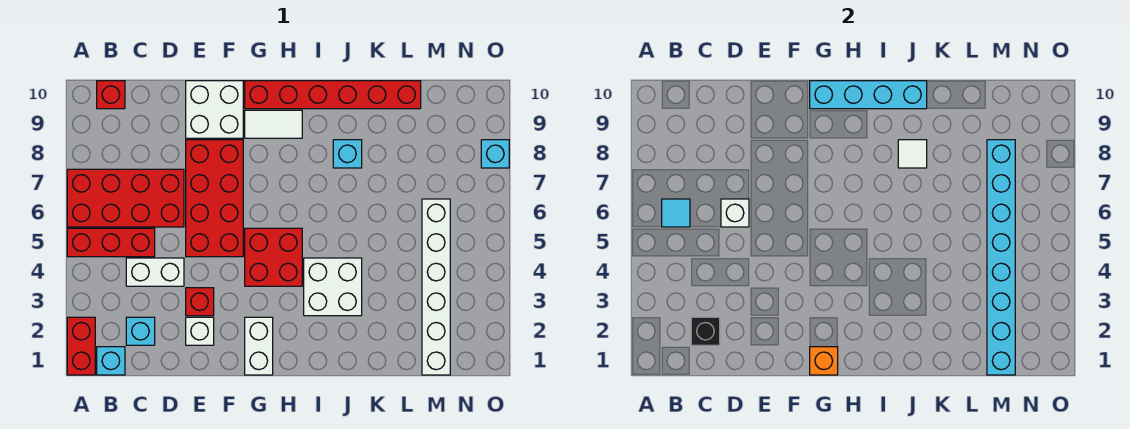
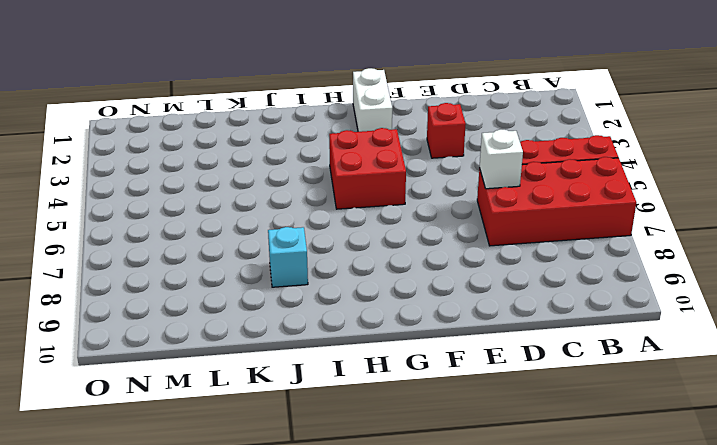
none -> red 1x2 brick [67,317,95,375]
none -> cyan 1x1 brick [97,347,125,375]
none -> red 1x1 brick [97,81,125,109]

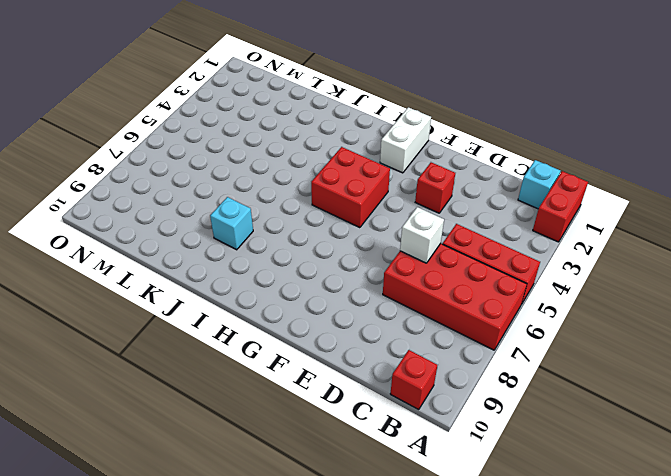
none -> cyan 1x1 brick [126,317,155,345]
none -> white 1x2 brick [126,258,184,286]
none -> white 1x1 brick [186,317,214,345]

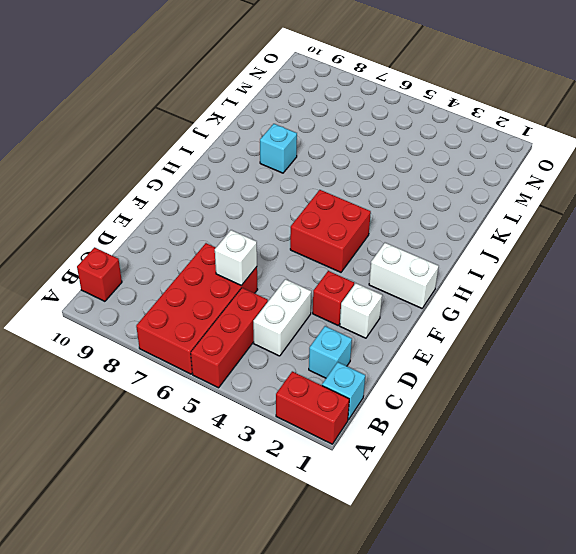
none -> red 2x4 brick [186,140,243,257]
none -> white 2x2 brick [186,81,243,138]
none -> white 1x2 tile [245,110,302,138]

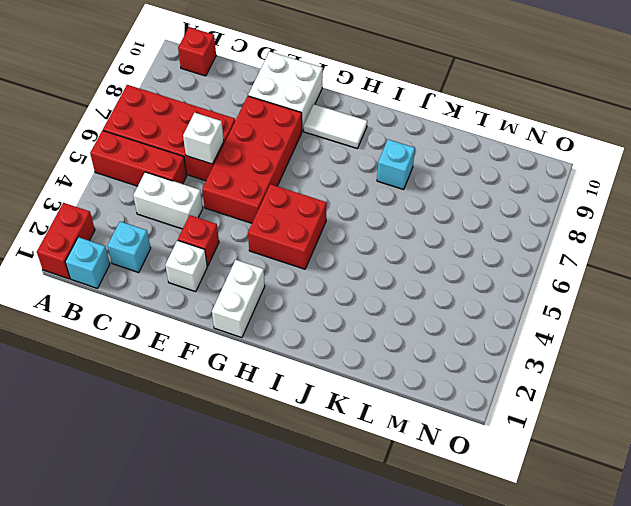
none -> red 1x6 brick [245,81,421,109]
none -> white 2x2 brick [304,258,362,316]
none -> white 1x6 brick [422,199,450,375]

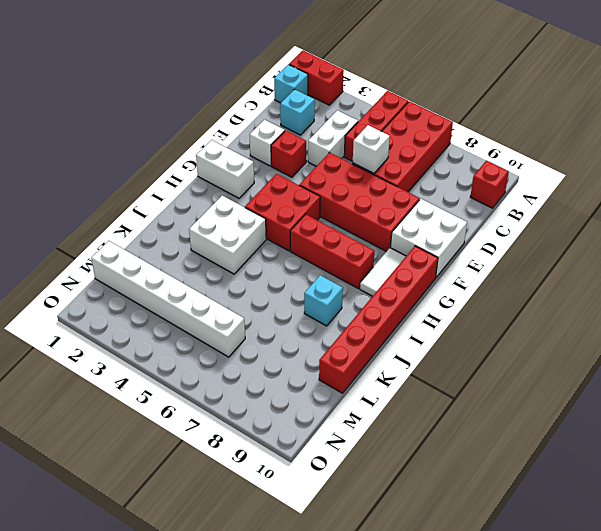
red 1x3 brick [290,214,374,289] -> none
none -> cyan 1x1 brick [481,140,509,168]
none -> cyan 1x1 tile [662,199,690,227]
none -> black 1x1 brick [691,317,720,345]

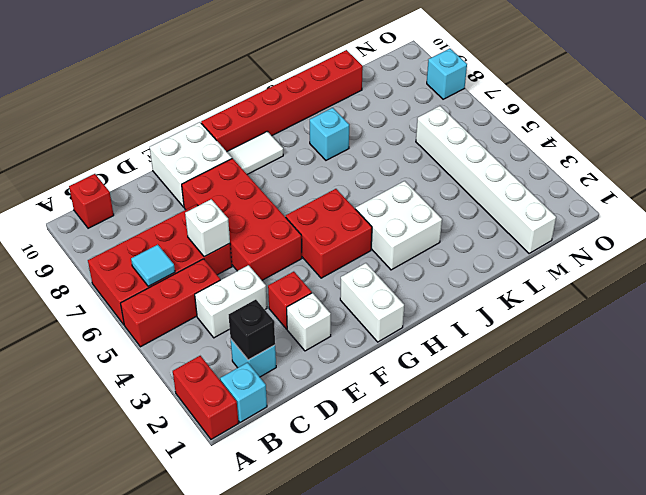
none -> orange 1x1 brick [810,347,838,375]
none -> cyan 1x4 brick [810,81,927,109]
none -> white 1x1 tile [898,140,927,168]

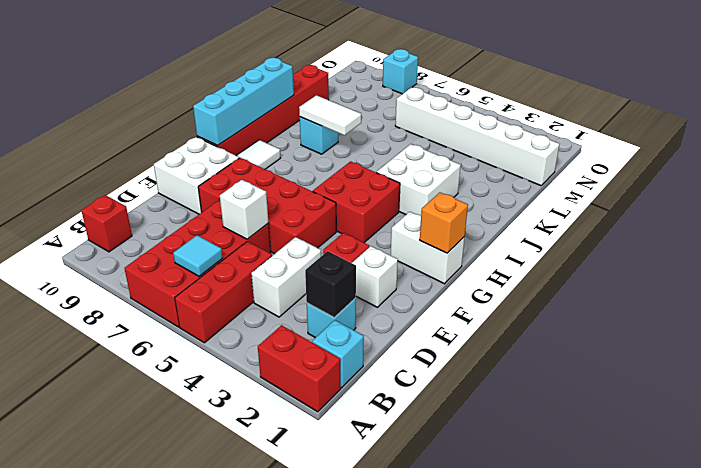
white 1x2 tile [299,95,361,135] -> white 1x1 tile [898,140,927,168]
none -> cyan 1x8 brick [987,140,1015,375]

